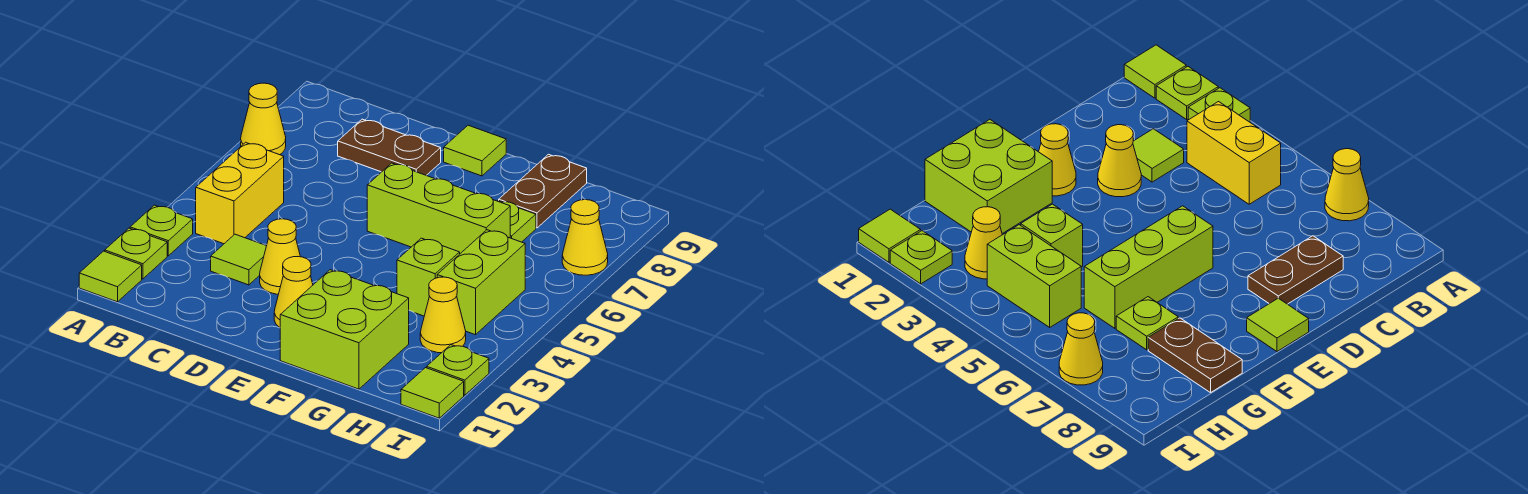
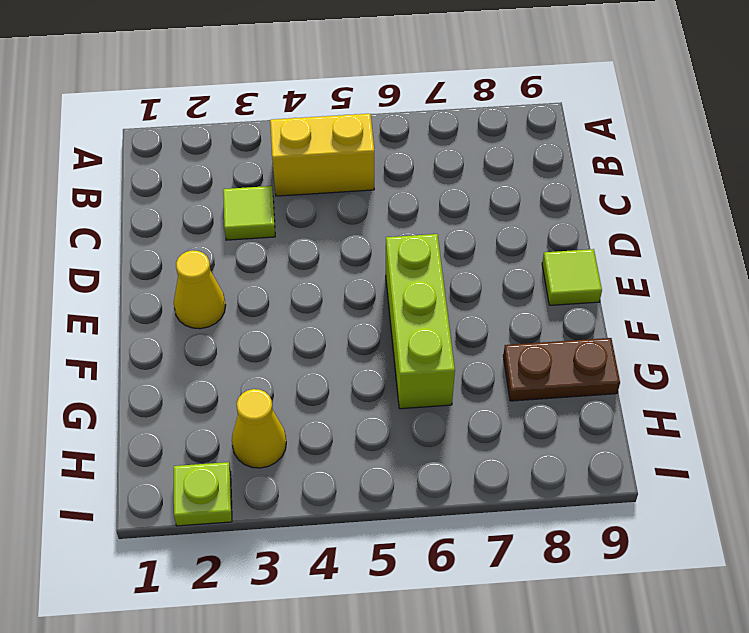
none -> lime 1x1 tile [79,251,142,302]
none -> lime 1x1 plate [105,228,167,279]
none -> lime 1x1 plate [130,205,193,256]

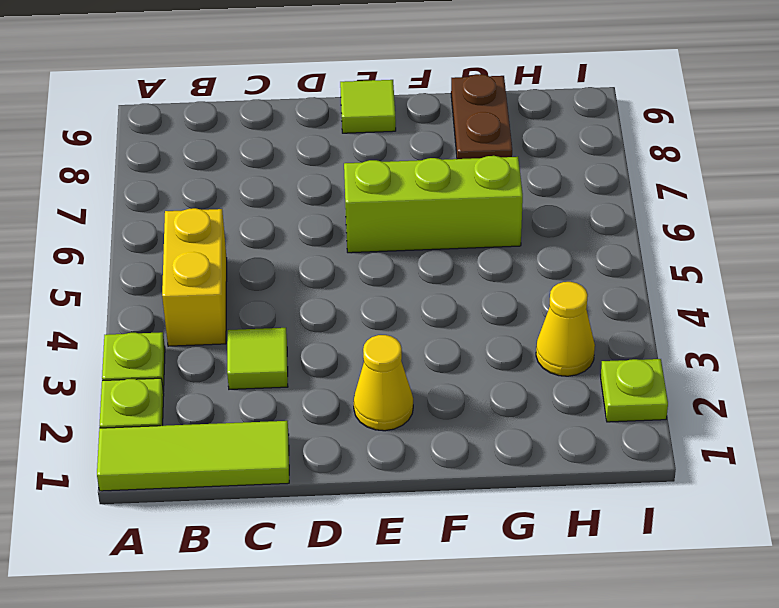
lime 1x3 tile [97,421,289,491] -> lime 1x1 tile [79,251,142,302]
none -> yellow 1x1 cone [241,83,286,155]
none -> brown 1x2 plate [338,119,441,175]
none -> yellow 1x1 cone [260,219,300,294]

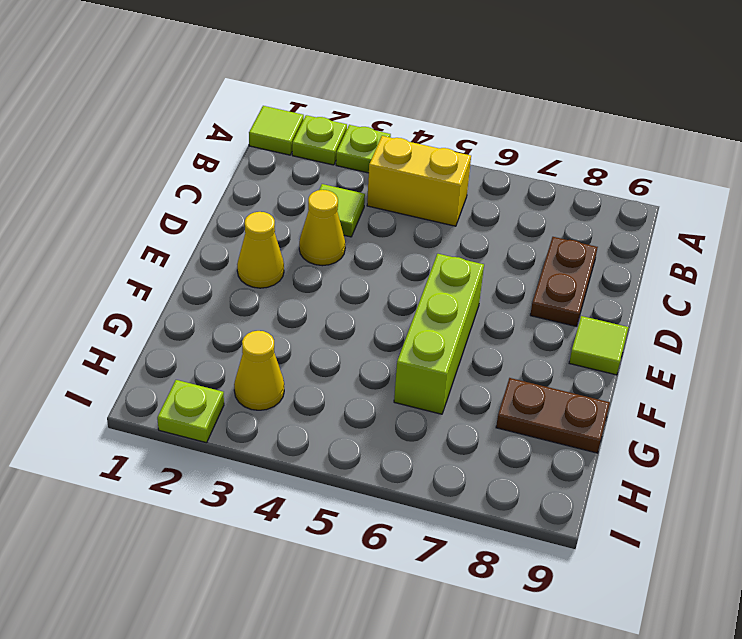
none -> yellow 1x1 cone [241,83,286,155]
none -> lime 2x2 brick [280,270,409,389]
none -> lime 1x1 brick [397,238,460,316]

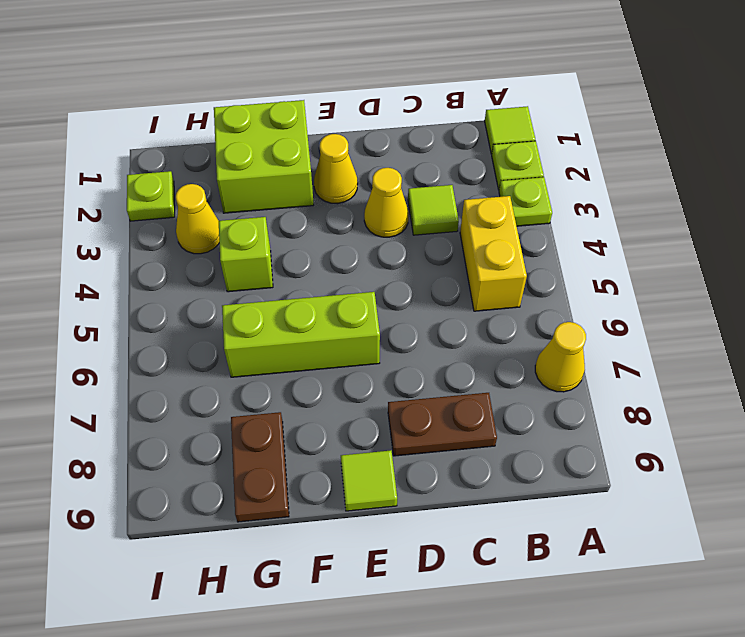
none -> lime 1x1 plate [497,200,536,242]
none -> lime 1x2 brick [437,230,525,335]
none -> lime 1x1 tile [401,368,464,418]

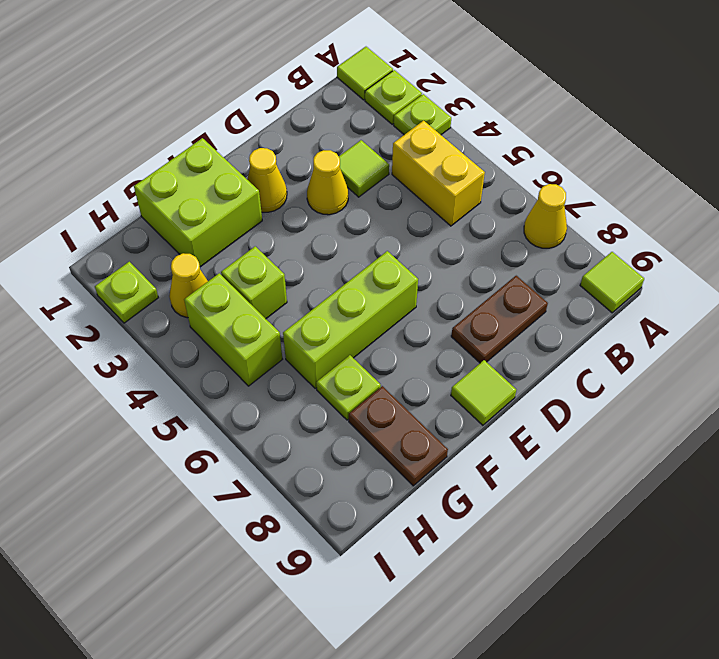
lime 1x1 tile [580,252,644,313] -> lime 1x1 tile moved to [401,368,464,418]
none -> yellow 1x1 cone [562,200,608,275]

